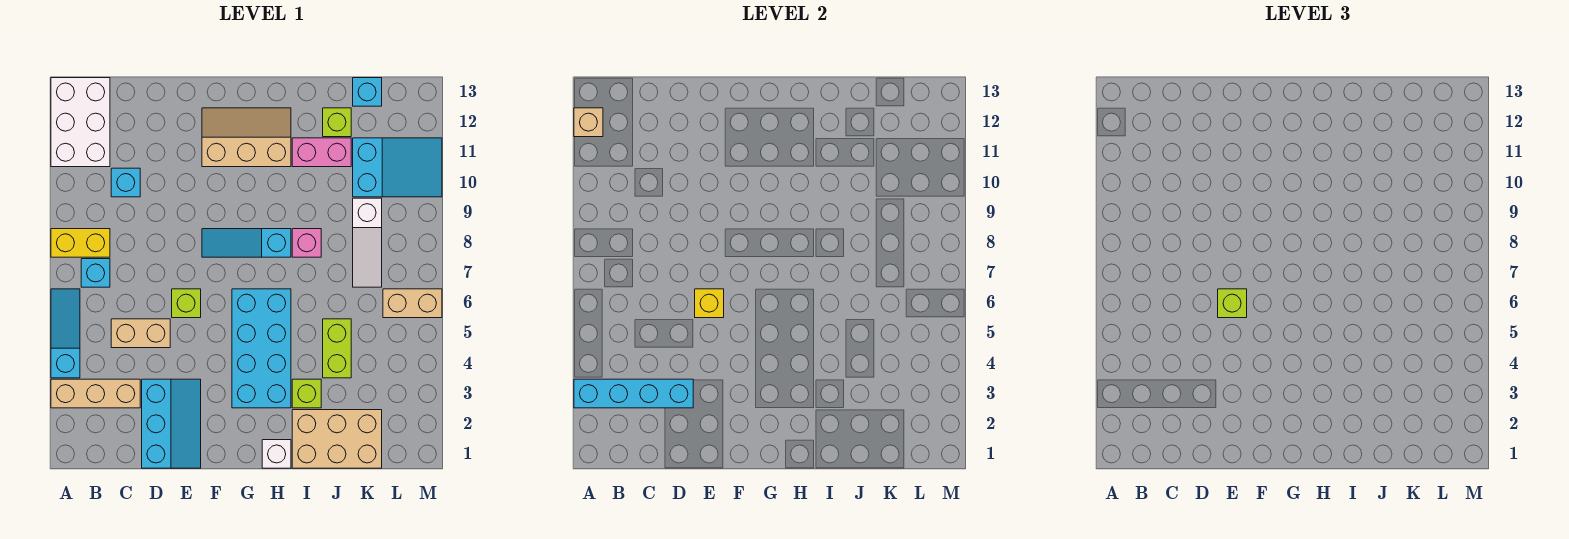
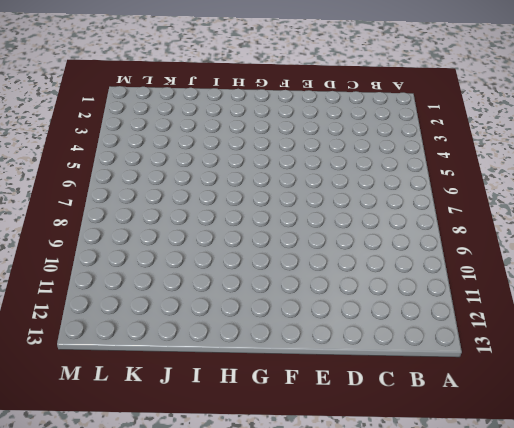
none -> tan 1x3 brick [51,379,140,408]
none -> cyan 1x3 slope [51,289,80,378]
none -> yellow 1x2 brick [51,229,110,257]

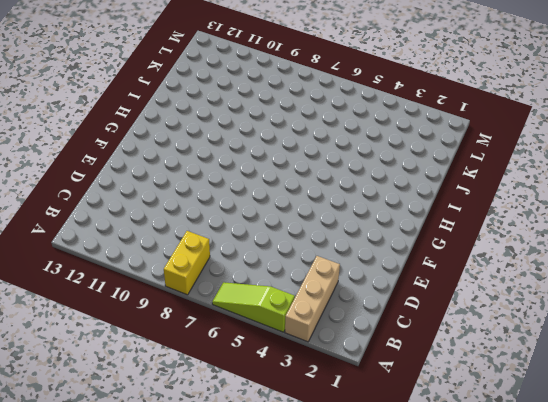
lime 1x3 slope [212,282,295,332] -> cyan 1x3 slope [51,289,80,378]
none -> white 2x3 brick [51,78,110,167]
none -> cyan 1x1 brick [81,259,110,287]
none -> tan 1x2 brick [111,319,170,348]

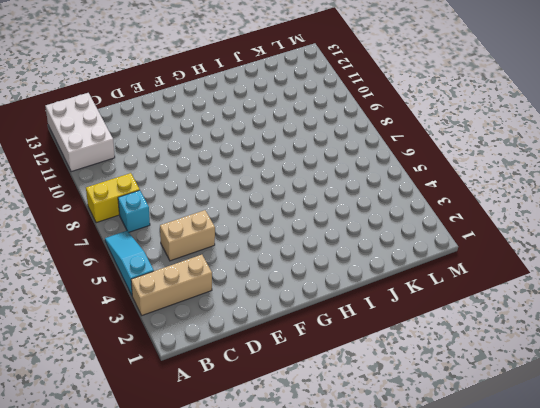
none -> cyan 1x1 brick [111,168,140,197]
none -> cyan 2x3 slope [142,379,201,468]
none -> lime 1x1 brick [172,289,201,318]

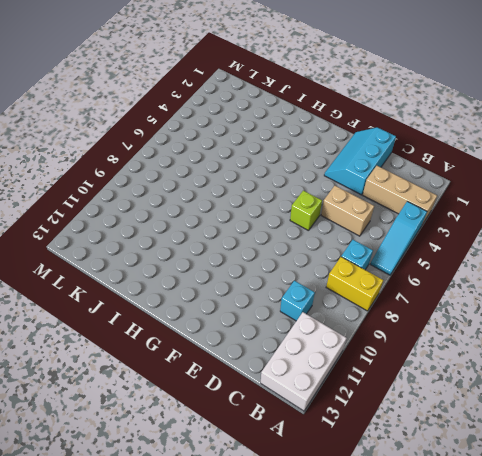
none -> cyan 1x3 slope [202,229,291,257]
none -> tan 2x3 slope [202,108,291,167]
none -> cyan 2x4 brick [232,289,291,408]

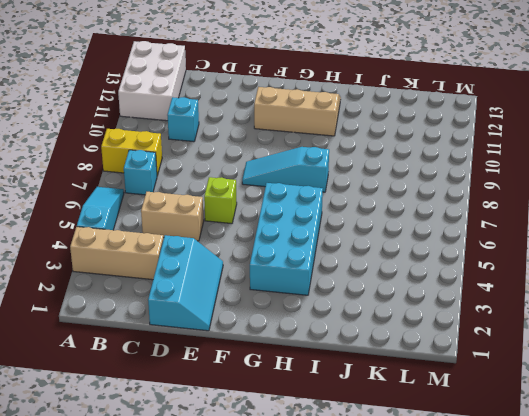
none -> white 1x1 brick [262,440,291,468]
none -> tan 2x3 brick [292,410,382,468]
none -> lime 1x1 brick [292,379,321,408]

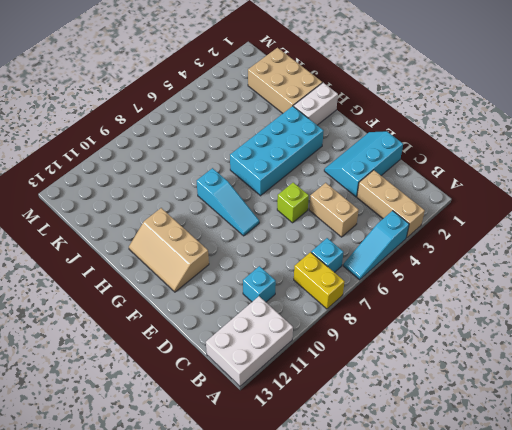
white 1x2 brick [293,83,338,125] -> white 1x1 brick [262,440,291,468]
none -> lime 1x1 brick [292,379,321,408]
none -> pink 1x1 brick [292,229,321,257]
none -> pink 1x2 brick [292,138,351,167]

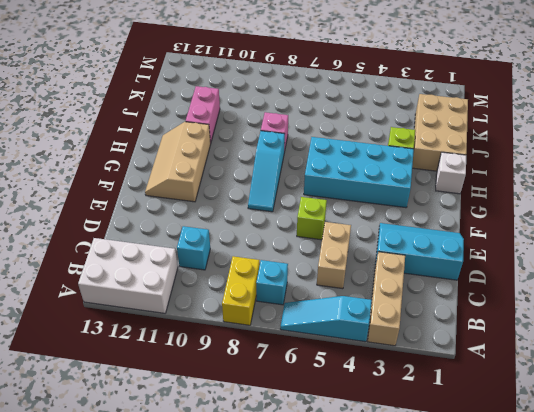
none -> lime 1x2 brick [323,319,351,378]
none -> lime 1x1 brick [323,108,351,137]
none -> white 1x3 slope [353,198,382,287]

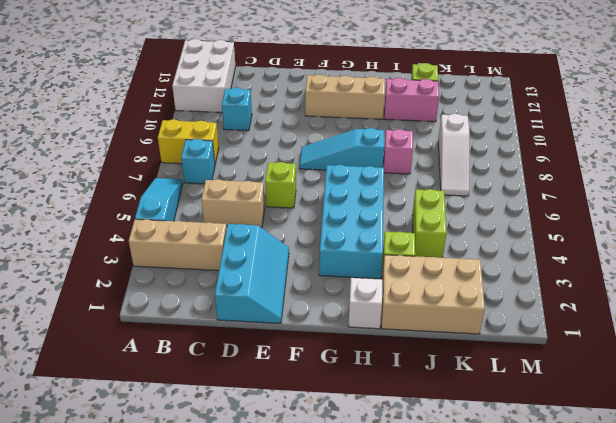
none -> cyan 2x3 slope [353,138,442,197]
none -> cyan 1x1 brick [353,78,382,106]
none -> tan 1x2 brick [383,289,442,318]

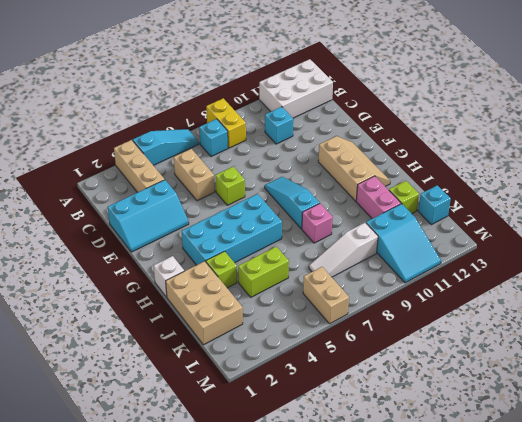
none -> cyan 1x4 brick [574,379,693,408]
none -> tan 1x1 brick [574,108,603,137]
none -> yellow 1x1 brick [695,289,724,318]

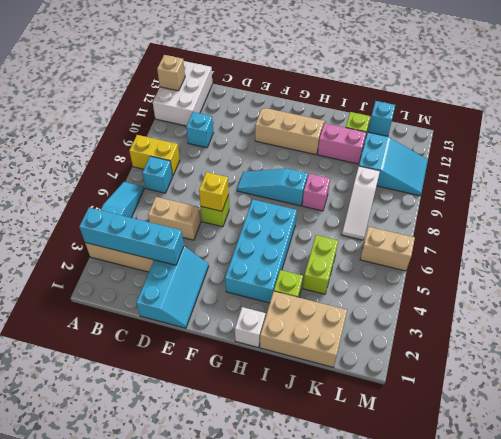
none -> lime 1x1 brick [1218,289,1247,318]

